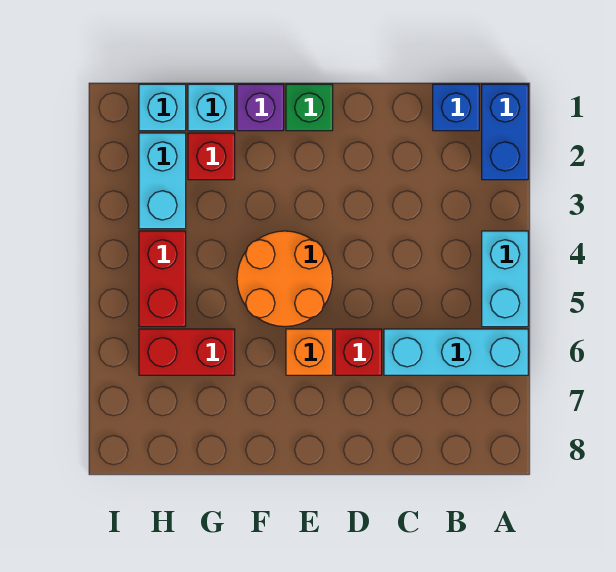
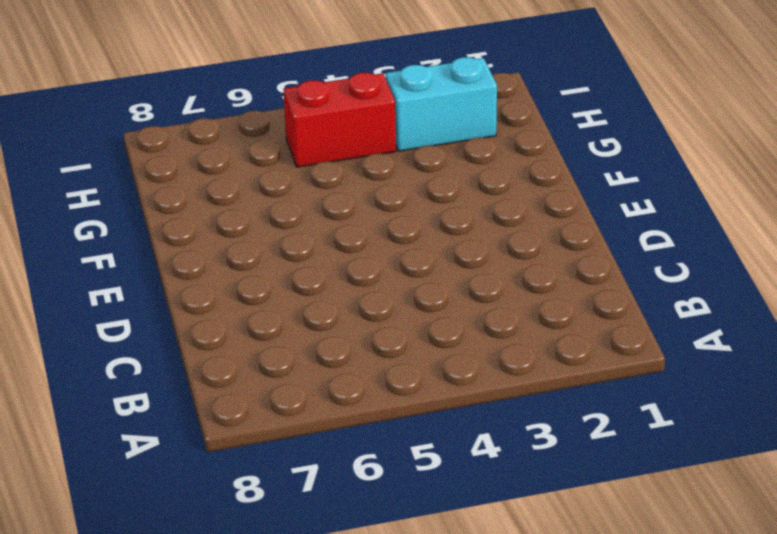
none -> blue 1x2 brick [482,84,528,180]
none -> cyan 1x2 brick [482,231,528,327]
none -> cyan 1x3 brick [384,329,528,375]

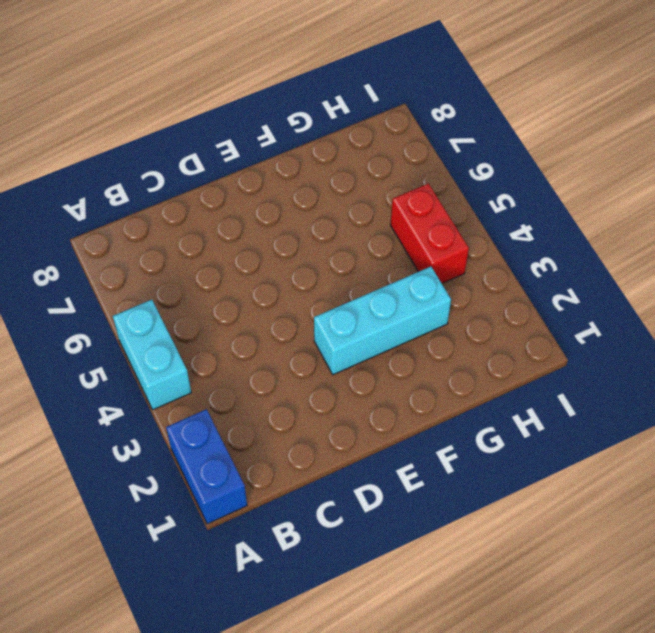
cyan 1x3 brick [314,267,451,375] -> cyan 1x3 brick moved to [384,329,528,375]
none -> blue 1x1 brick [433,84,479,131]
none -> red 1x1 brick [335,329,382,375]
none -> green 1x1 brick [286,84,333,131]

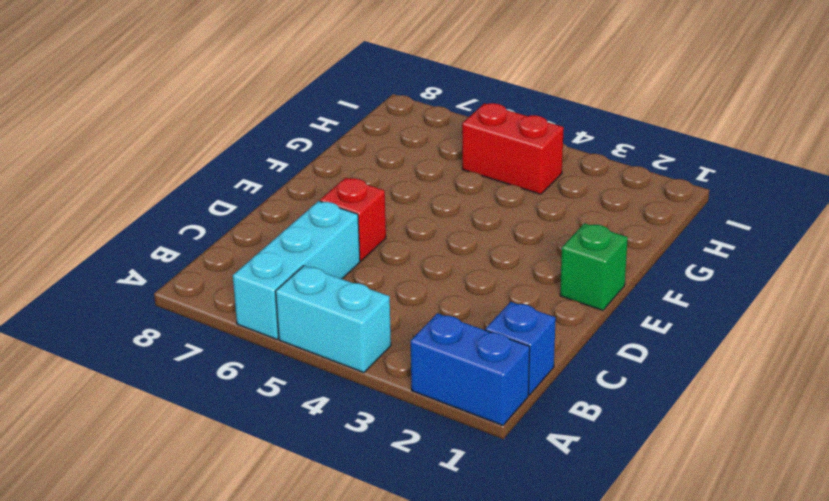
none -> orange 2x2 round brick [237,231,333,327]
none -> orange 1x1 brick [286,329,333,375]
none -> purple 1x1 brick [237,84,284,131]

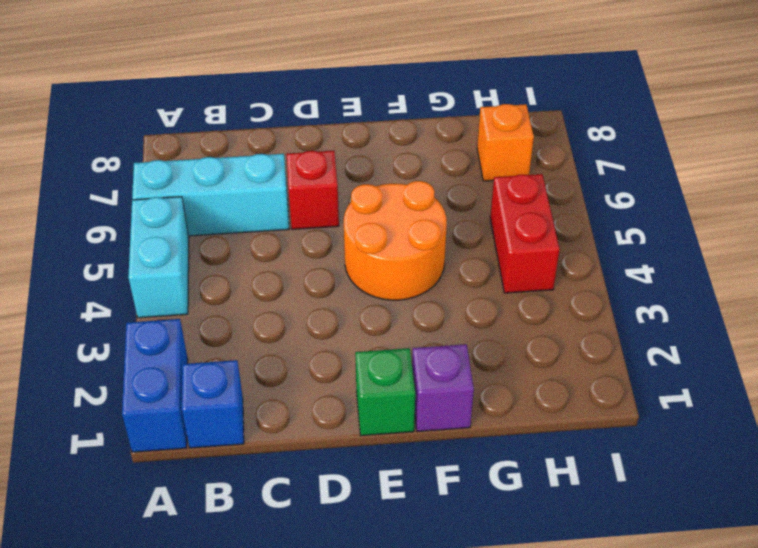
orange 1x1 brick [477,104,534,181] -> orange 1x1 brick moved to [286,329,333,375]
none -> cyan 1x1 brick [188,84,235,131]
none -> red 1x1 brick [188,133,235,180]
none -> red 1x2 brick [139,329,235,375]

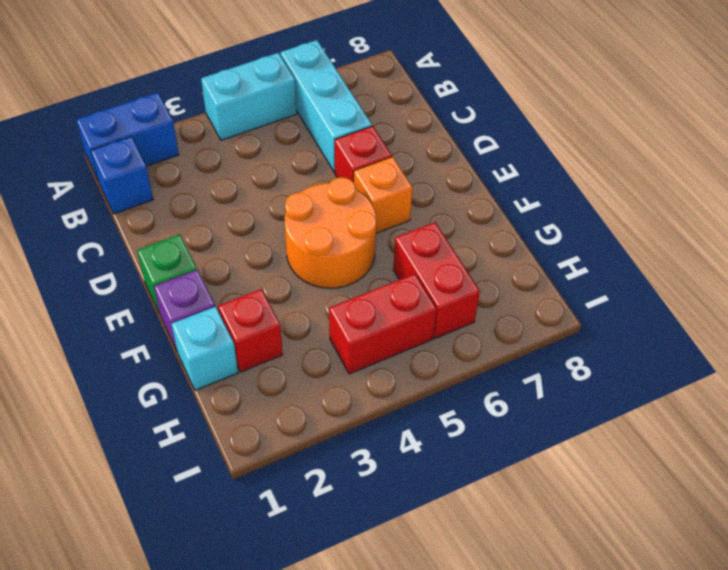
none -> cyan 1x1 brick [139,84,186,131]
none -> cyan 1x2 brick [139,133,186,229]

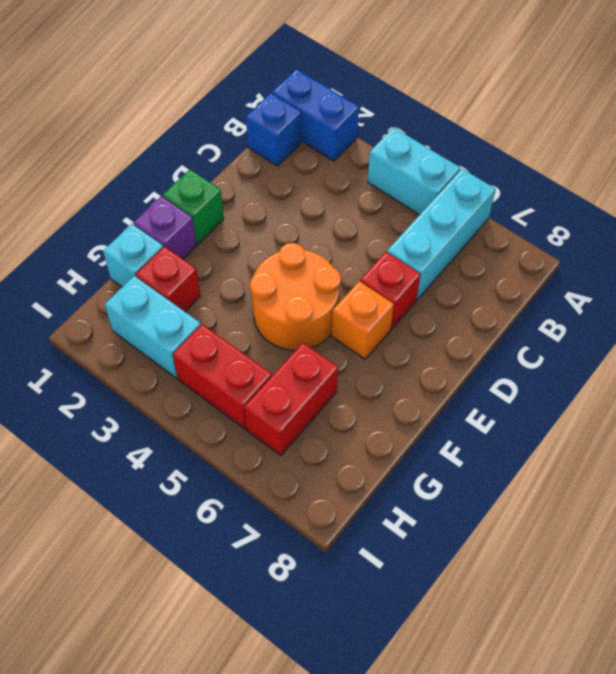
none -> cyan 1x1 brick [139,84,186,131]

